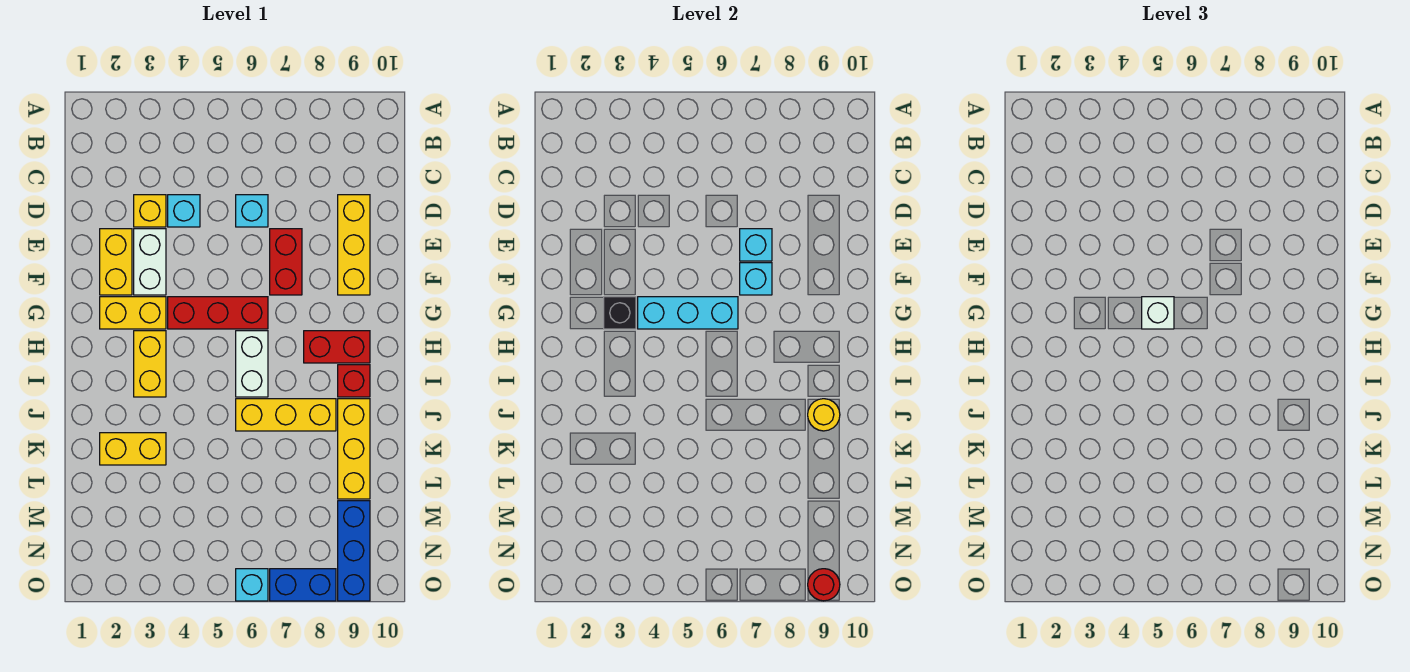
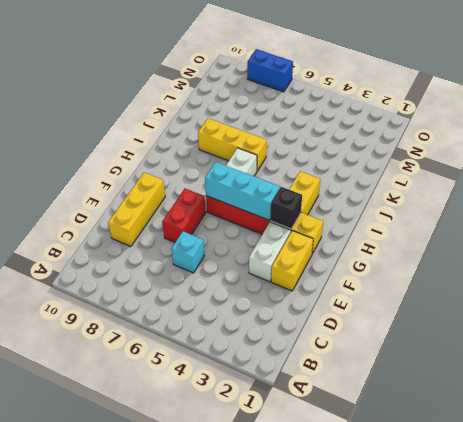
none -> yellow 1x1 brick [134,195,166,227]
none -> cyan 1x1 brick [168,195,200,227]
none -> red 1x2 brick [304,331,370,363]

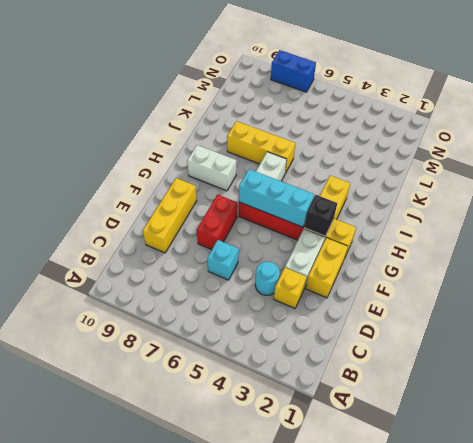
cyan 1x1 round brick [255,262,280,295] -> cyan 1x1 brick [168,195,200,227]
white 1x2 brick [187,145,236,191] -> red 1x2 brick [304,331,370,363]
none -> red 1x1 brick [338,365,370,397]
none -> yellow 1x3 brick [338,399,370,499]
none -> yellow 1x2 brick [100,433,166,465]

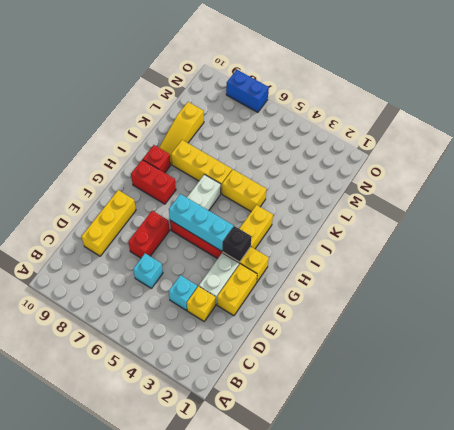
yellow 1x2 brick [222,169,267,212] -> yellow 1x2 brick moved to [100,433,166,465]
yellow 1x3 slope [159,102,204,164] -> yellow 1x3 brick [338,399,370,499]
none -> blue 1x3 brick [338,501,370,601]
none -> cyan 1x1 brick [236,569,268,601]
none -> cyan 1x1 brick [740,229,772,261]

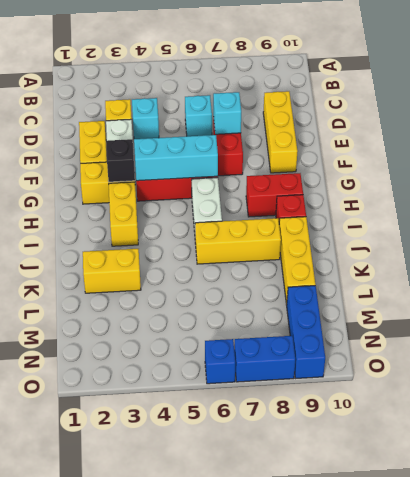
blue 1x1 brick [205,339,235,384] -> cyan 1x1 brick [236,569,268,601]
none -> cyan 1x1 brick [740,263,772,295]
none -> yellow 1x1 round brick [808,399,840,431]
none -> red 1x1 round brick [808,569,840,601]

